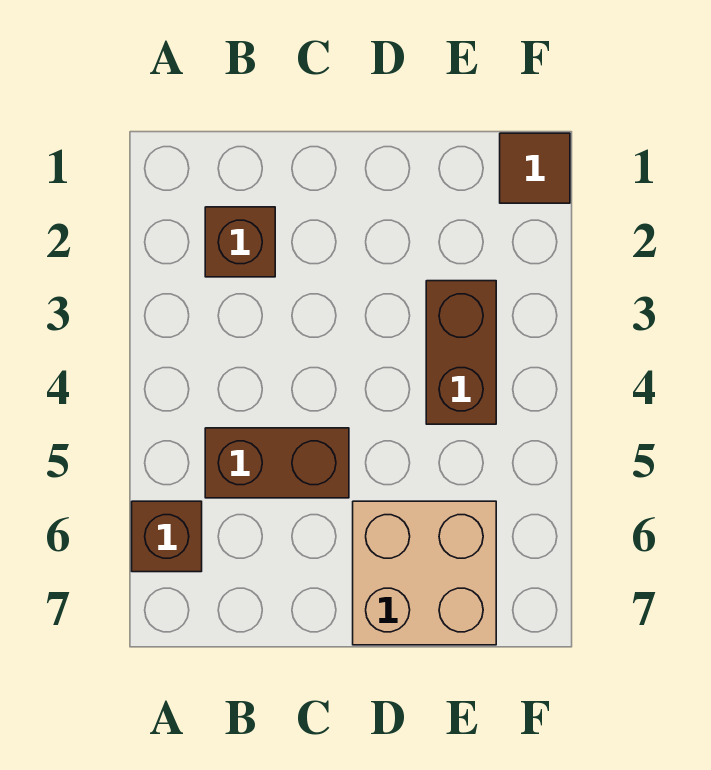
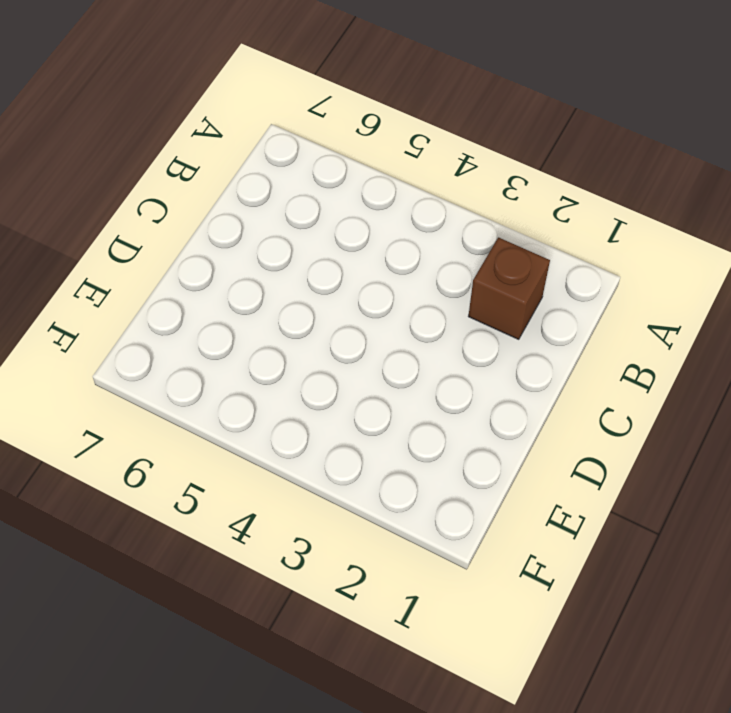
none -> brown 1x1 brick [132,501,202,572]
none -> brown 1x2 brick [205,428,349,498]

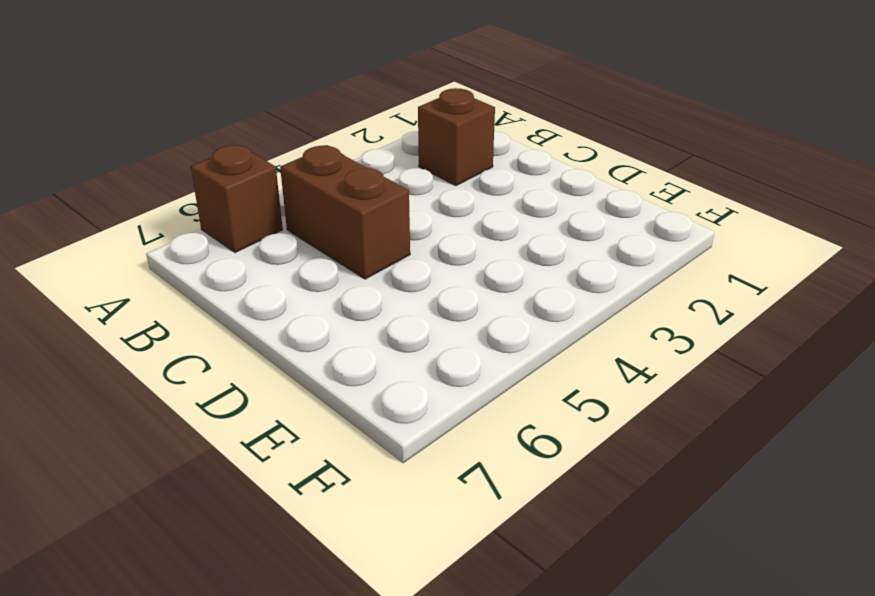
none -> tan 2x2 brick [353,501,496,645]
none -> brown 1x2 brick [426,281,496,424]

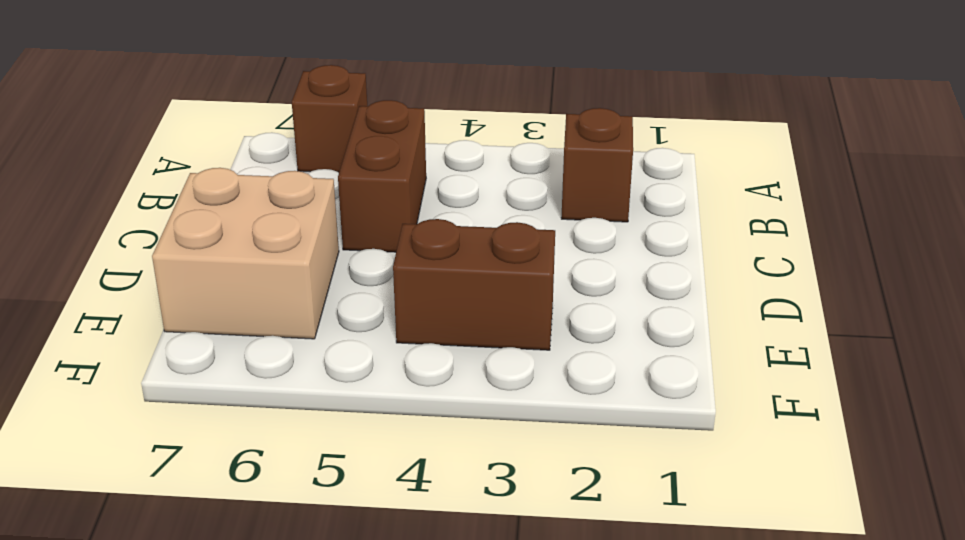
none -> brown 1x1 tile [500,133,570,203]

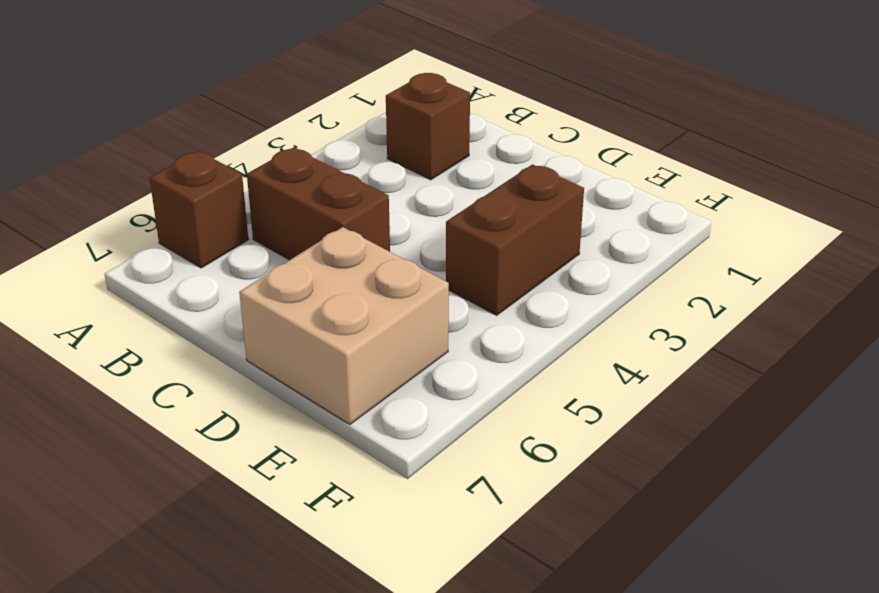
none -> brown 1x1 tile [500,133,570,203]

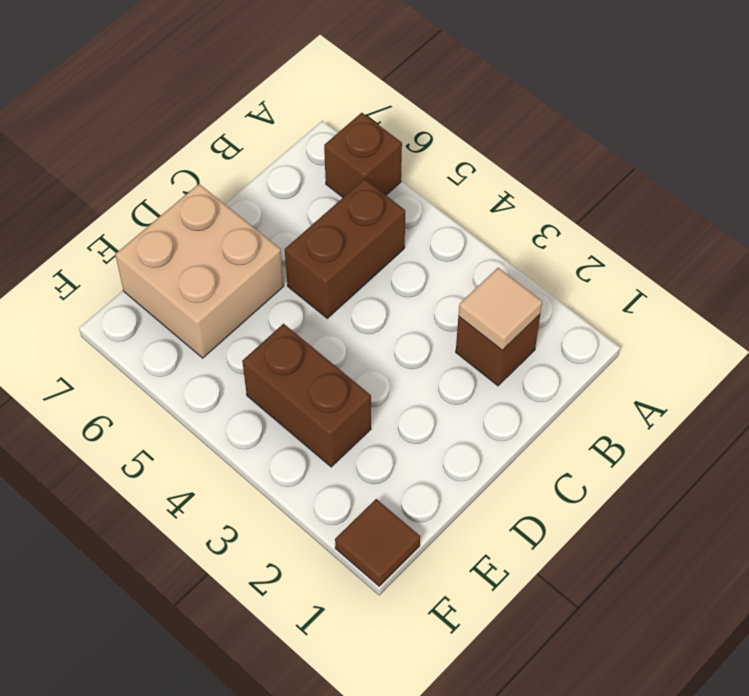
tan 1x1 tile [458,268,542,350] -> none

